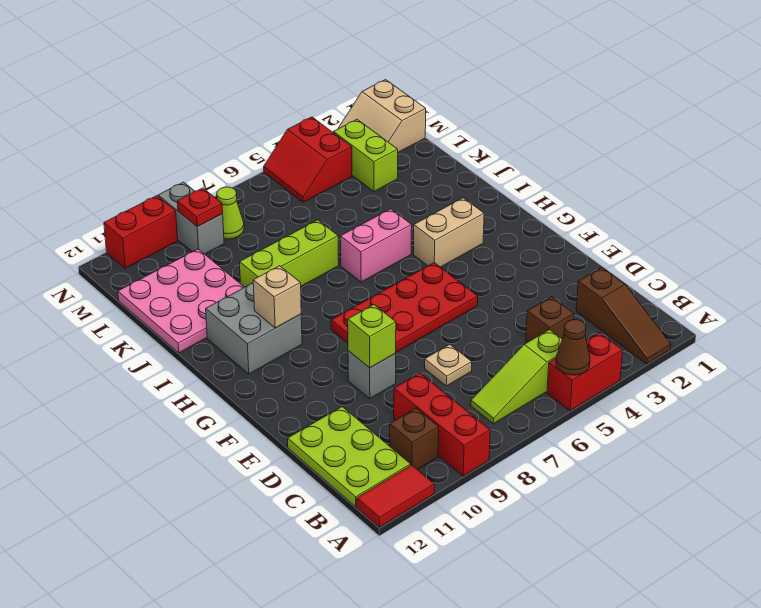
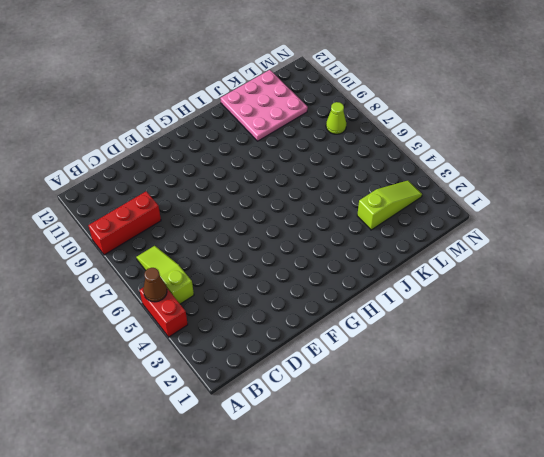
lime 1x3 slope [357,181,422,230] -> lime 1x2 brick [333,120,398,192]
none -> brown 1x3 slope [576,268,671,364]
none -> red 1x2 tile [357,465,435,527]
none -> brown 1x1 brick [390,408,439,470]

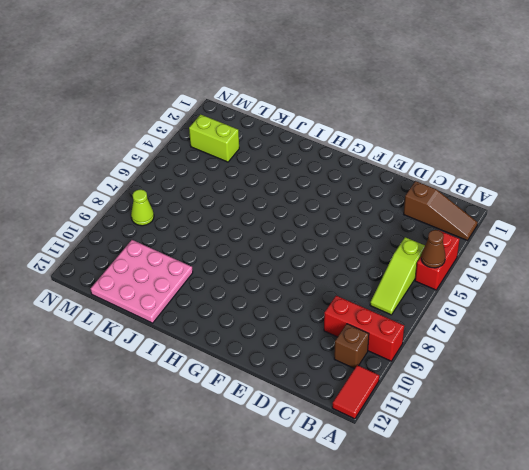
none -> lime 2x3 plate [288,407,411,507]
none -> brown 1x1 brick [526,297,574,342]
none -> tan 1x1 plate [425,344,472,386]

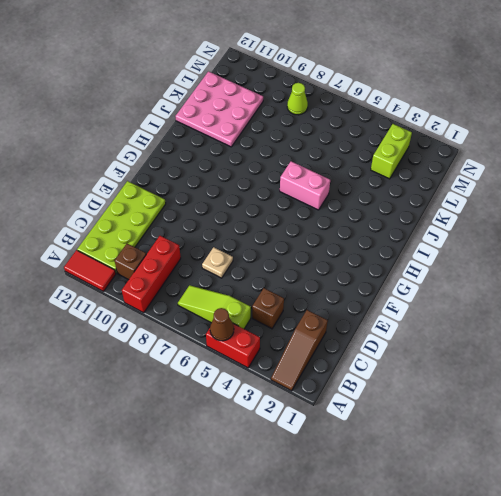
lime 2x4 plate [77,181,166,273] -> lime 2x3 plate [288,407,411,507]
none -> grey 1x1 brick [348,351,396,399]
none -> red 2x4 plate [331,263,478,352]
none -> tan 1x2 brick [413,198,484,267]

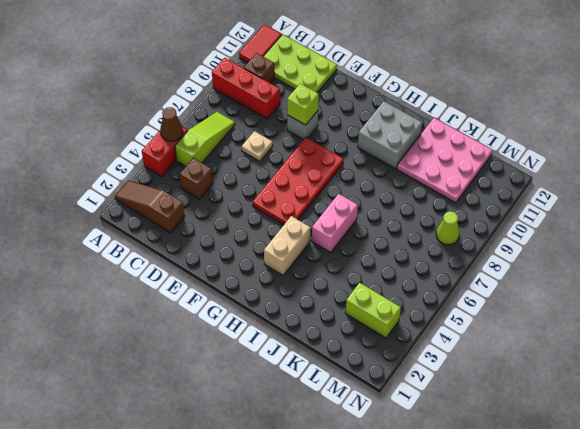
none -> lime 1x3 brick [240,220,339,287]
none -> tan 2x2 slope [338,80,426,152]
none -> red 2x2 slope [264,117,352,202]

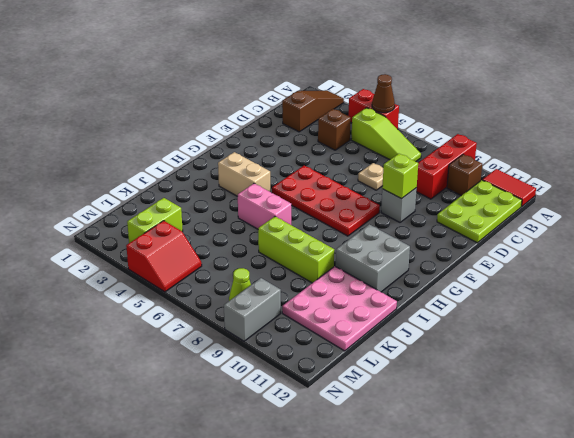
none -> tan 2x2 slope [338,80,426,152]
none -> red 1x2 brick [104,196,178,268]
none -> tan 1x1 brick [253,266,301,328]

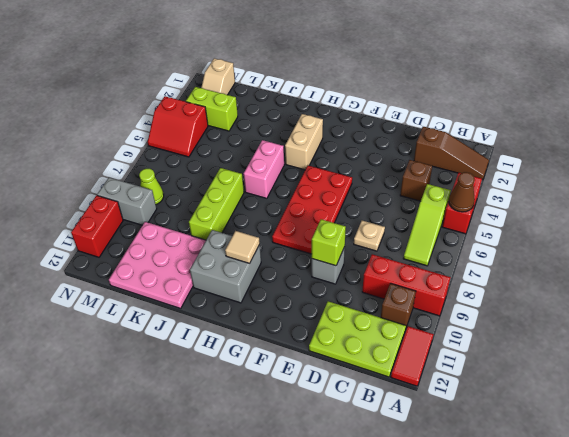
tan 1x1 tile [225,231,260,263] -> tan 1x1 brick [253,266,301,328]
tan 1x2 slope [201,58,235,95] -> tan 2x2 slope [338,80,426,152]
none -> red 1x1 plate [177,188,223,226]

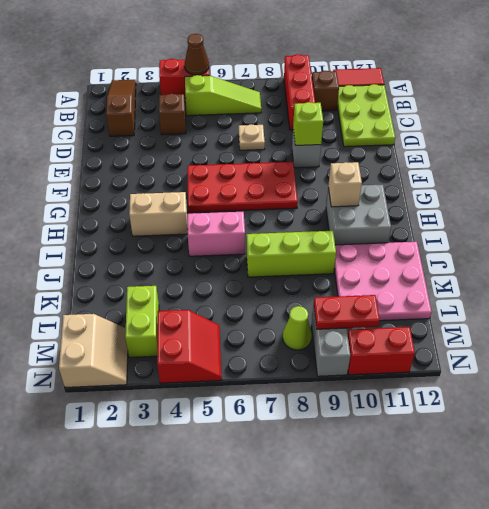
red 1x2 plate [314,295,380,329] -> red 1x1 plate [177,188,223,226]

